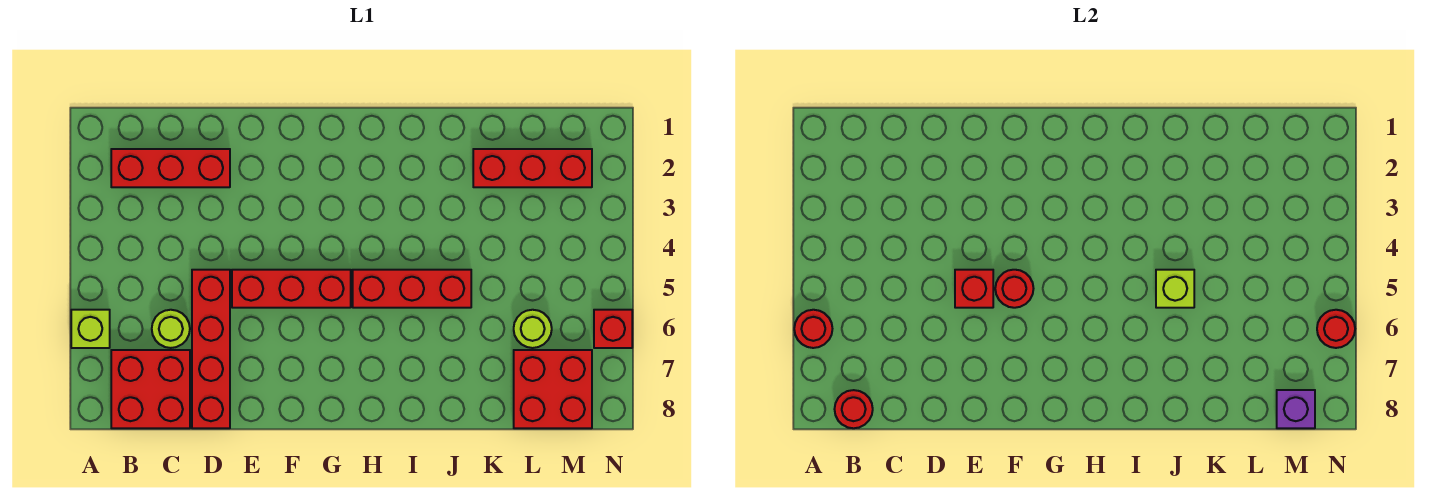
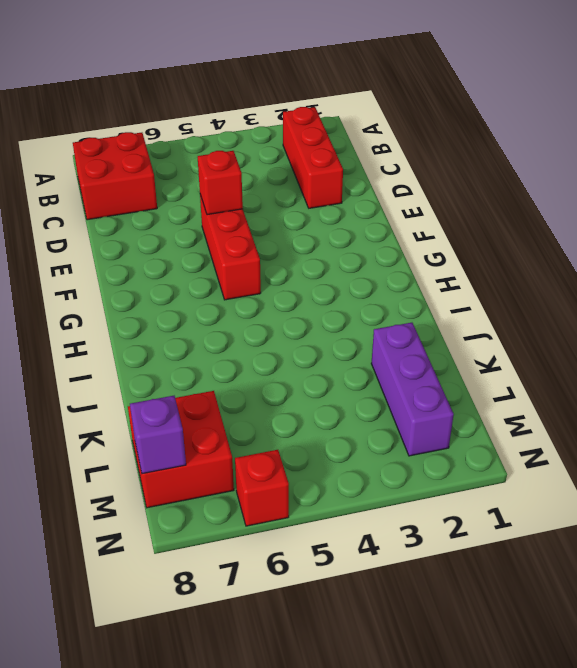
purple 1x3 brick [371,323,454,456] -> red 1x3 brick [473,149,592,187]
none -> lime 1x1 brick [71,310,110,348]
none -> lime 1x1 round brick [152,310,190,348]
none -> red 1x4 brick [192,270,230,428]

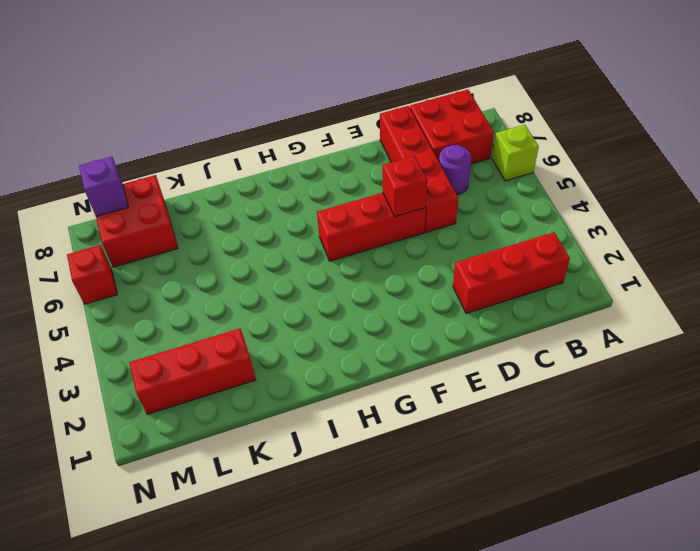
purple 1x1 round brick [439,145,471,195] -> lime 1x1 round brick [152,310,190,348]
none -> red 1x3 brick [353,270,471,308]
none -> lime 1x1 round brick [514,310,552,348]
none -> red 1x1 round brick [794,310,832,348]

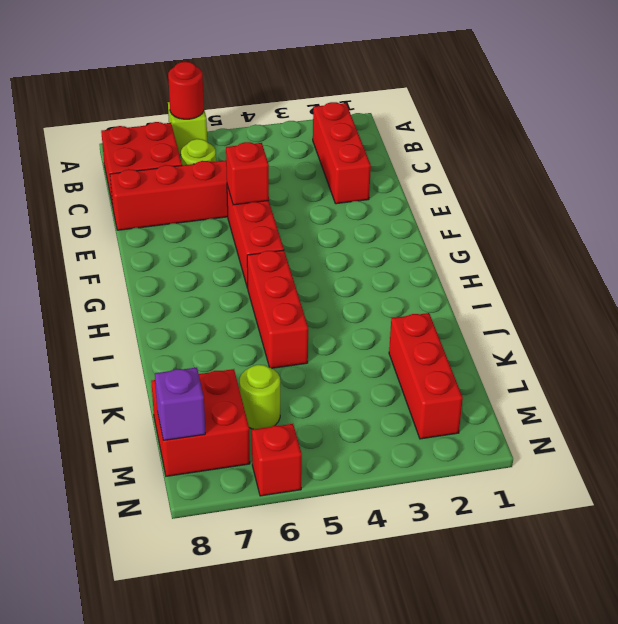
none -> red 1x1 round brick [835,390,873,428]
none -> red 1x1 round brick [995,270,1034,308]
none -> lime 1x1 brick [1156,270,1194,308]

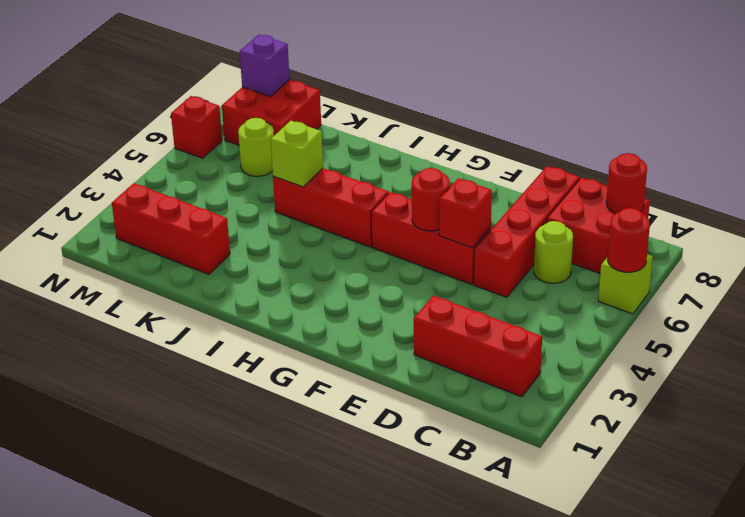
none -> red 1x1 round brick [1317,310,1355,348]

